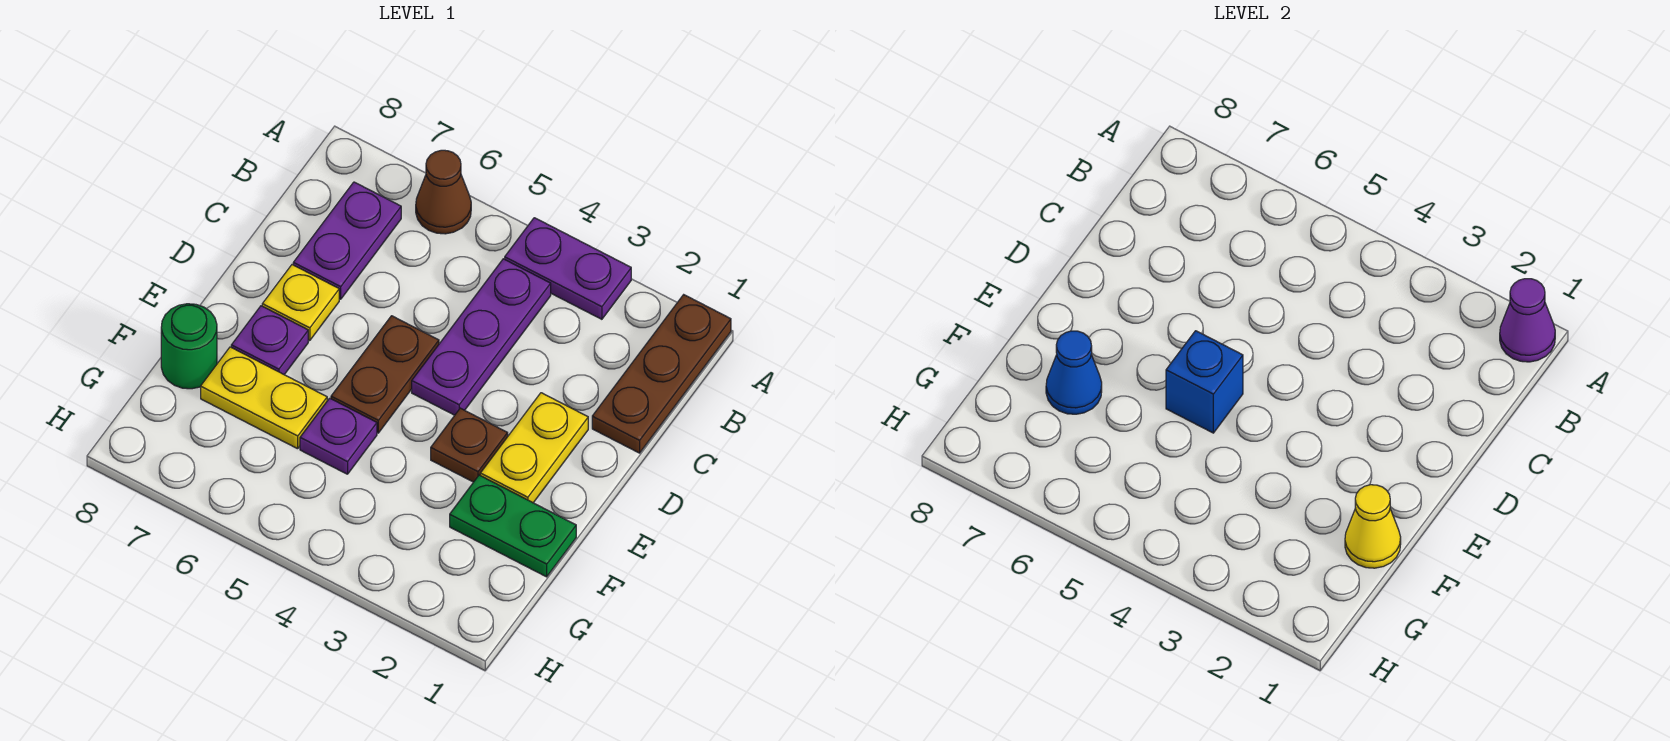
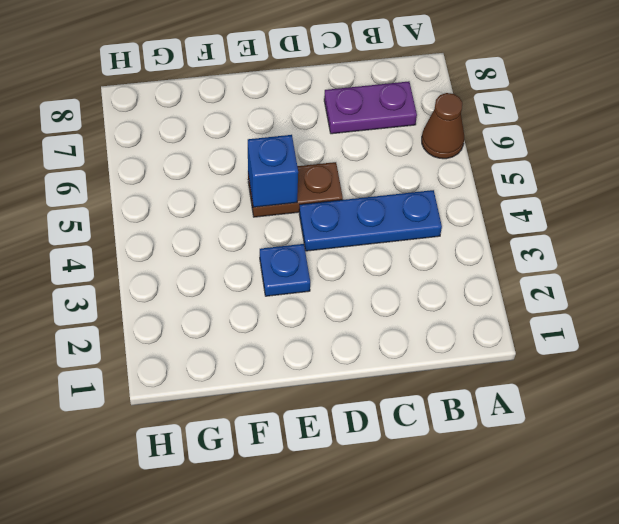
blue 1x3 plate [299,190,442,251] -> purple 1x3 plate [412,259,551,415]
blue 1x1 plate [260,244,310,296] -> brown 1x1 plate [431,408,508,482]
none -> brown 1x3 plate [592,295,731,453]
none -> purple 1x2 plate [505,218,631,319]
none -> yellow 1x2 plate [480,393,588,503]

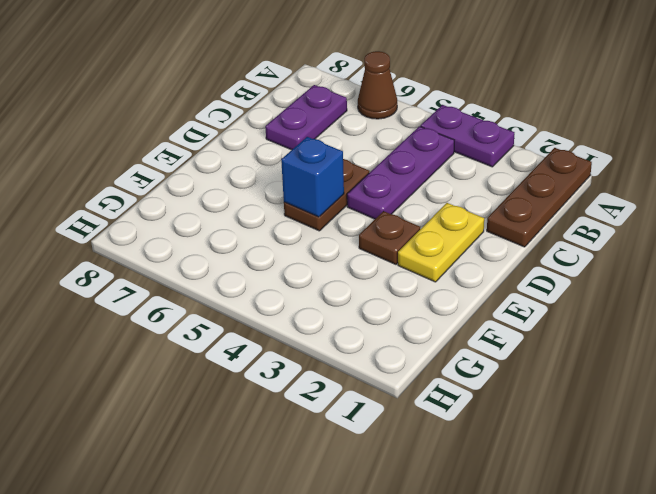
none -> yellow 1x1 plate [262,265,339,341]
none -> purple 1x1 plate [231,306,308,375]
none -> green 1x2 plate [450,475,576,577]

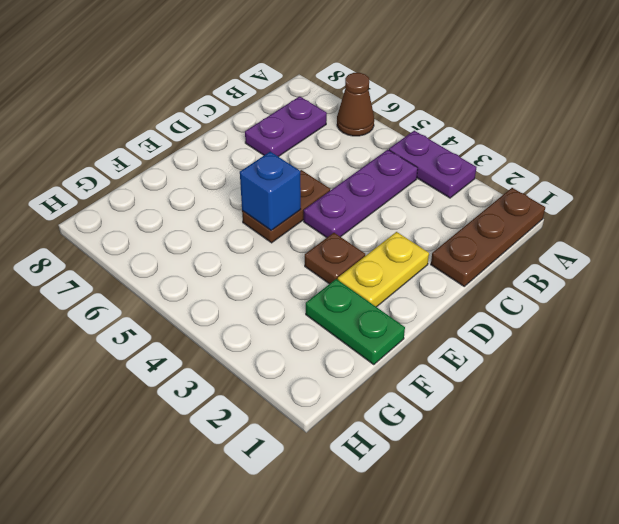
none -> yellow 1x1 plate [262,265,339,341]
none -> purple 1x1 plate [231,306,308,375]
none -> purple 1x1 plate [300,398,377,474]

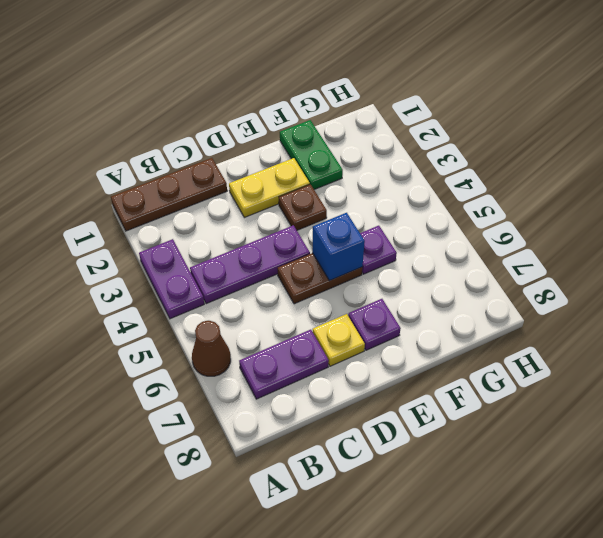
none -> yellow 1x2 plate [201,347,327,449]
none -> green 1x1 round brick [161,304,217,389]
none -> purple 1x1 cone [1500,279,1555,362]

